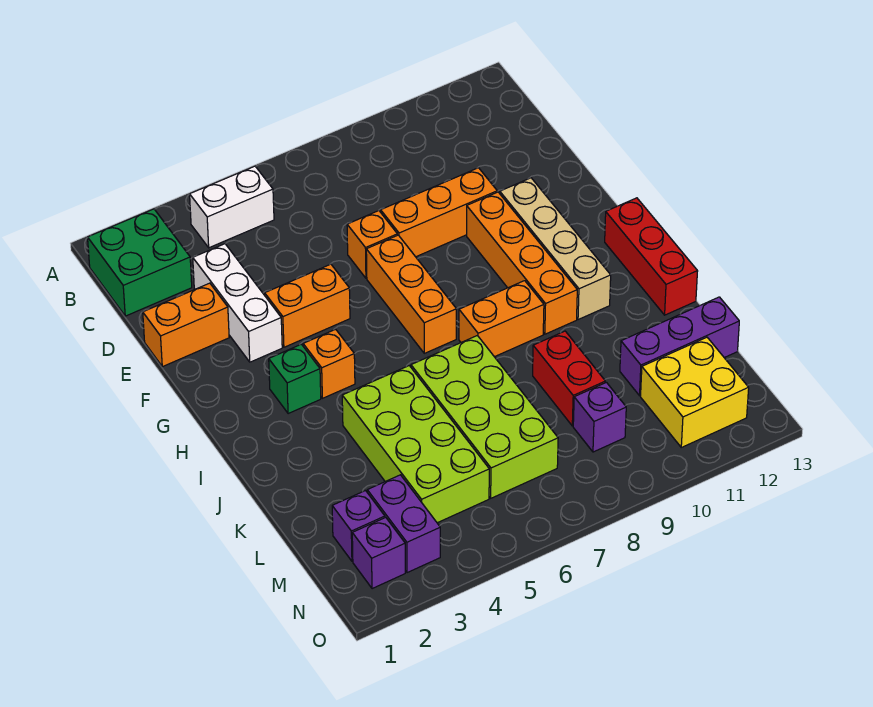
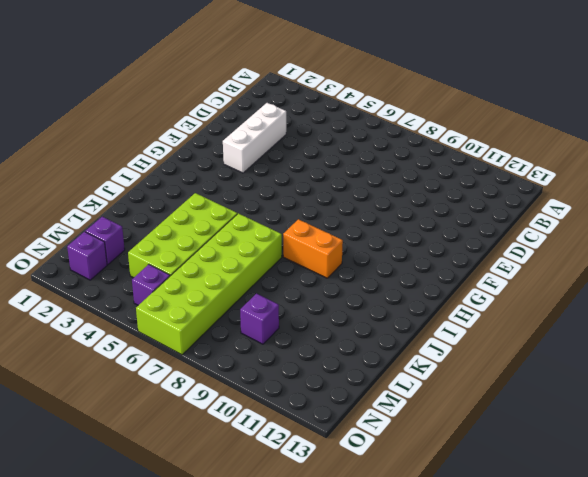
lime 2x6 brick [136,213,282,355] -> lime 2x4 brick [411,336,558,498]
purple 1x1 brick [132,264,170,305] -> none
none -> green 2x2 brick [88,209,192,316]
none -> white 1x2 brick [190,166,274,248]
none -> orange 1x2 brick [143,283,229,367]

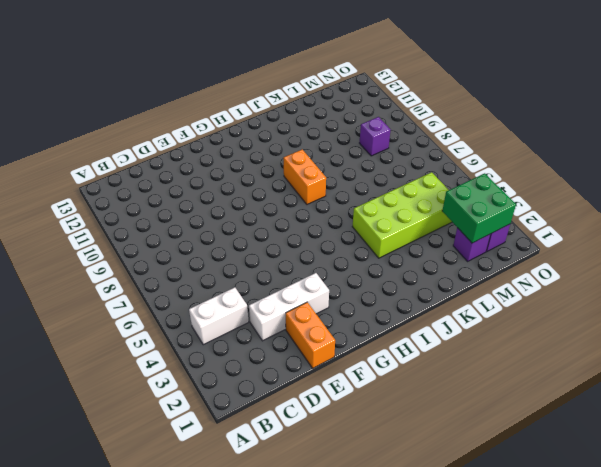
white 1x2 brick [189,287,249,345] -> white 1x2 brick turned to [190,166,274,248]
green 2x2 brick [442,173,516,243] -> green 2x2 brick moved to [88,209,192,316]
none -> orange 1x1 brick [347,211,397,278]
none -> orange 1x3 brick [381,168,497,257]
none -> orange 1x2 brick [265,264,350,347]

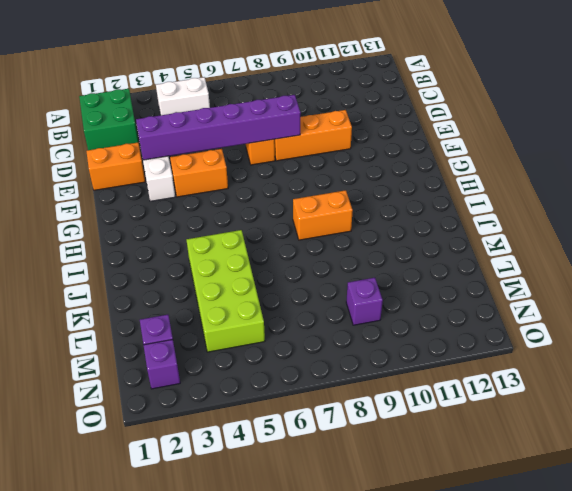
purple 1x6 brick [136,95,301,160] -> none
none -> orange 1x3 brick [366,235,456,353]
none -> orange 1x4 brick [467,192,577,334]
none -> tan 1x4 brick [500,178,611,320]

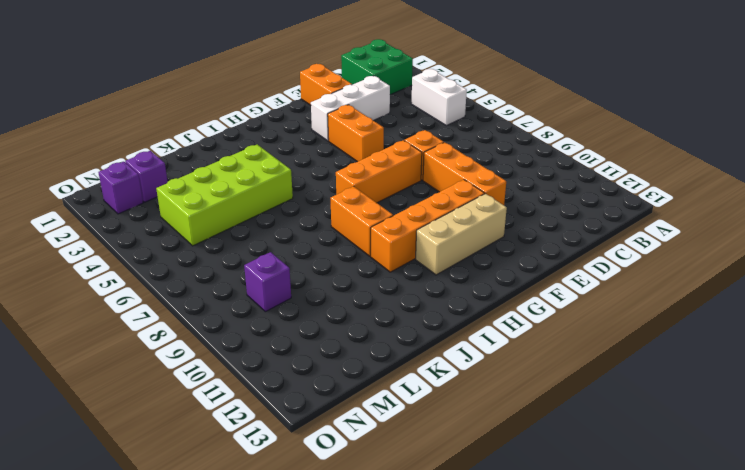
tan 1x3 brick [416,193,507,275] -> tan 1x4 brick [500,178,611,320]
none -> green 1x1 brick [269,344,321,414]
none -> orange 1x1 brick [303,329,355,398]
none -> red 1x3 brick [605,198,698,315]

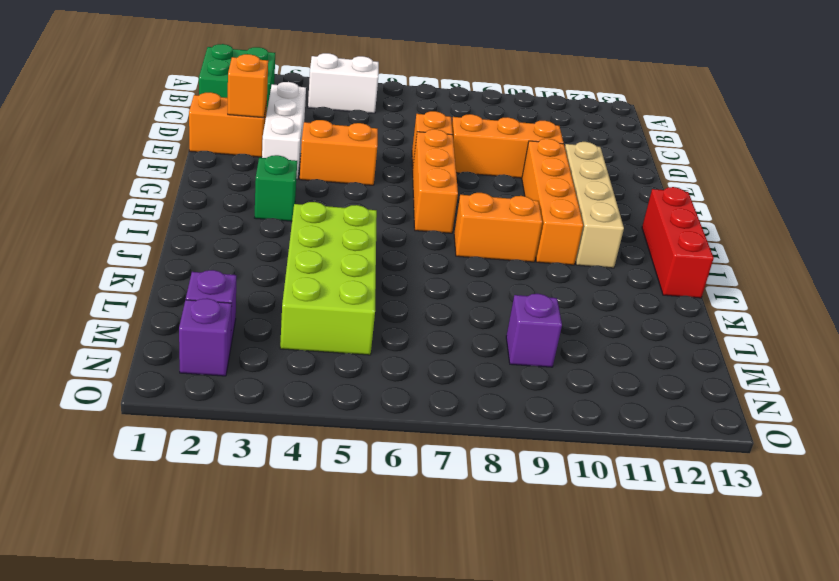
orange 1x1 brick [228,54,268,118] -> orange 1x1 brick moved to [303,329,355,398]
none -> lime 2x4 brick [411,336,558,498]
none -> red 1x2 brick [533,331,605,426]
none -> purple 1x3 brick [620,297,739,396]

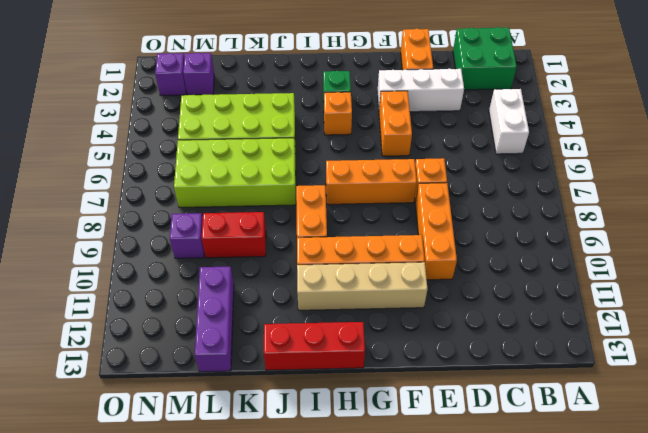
none -> purple 1x2 brick [367,475,440,573]
none -> yellow 2x2 brick [641,337,749,447]

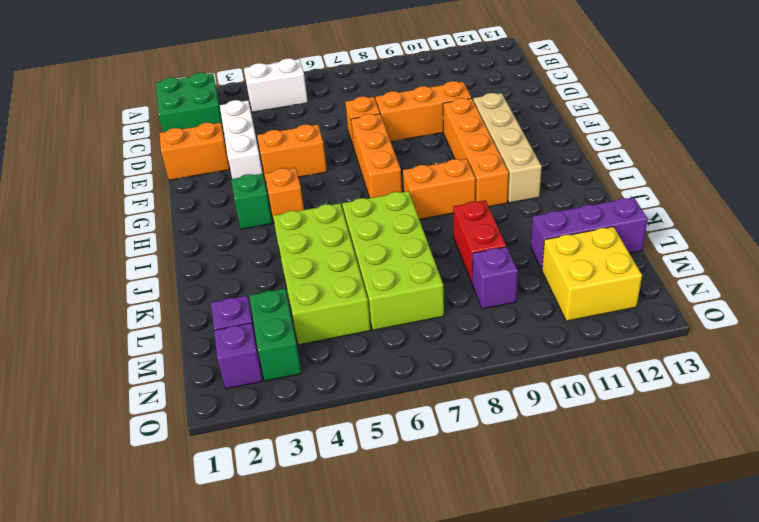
green 1x2 brick [250,289,302,381] -> purple 1x2 brick [367,475,440,573]
none -> red 1x3 brick [605,198,698,315]

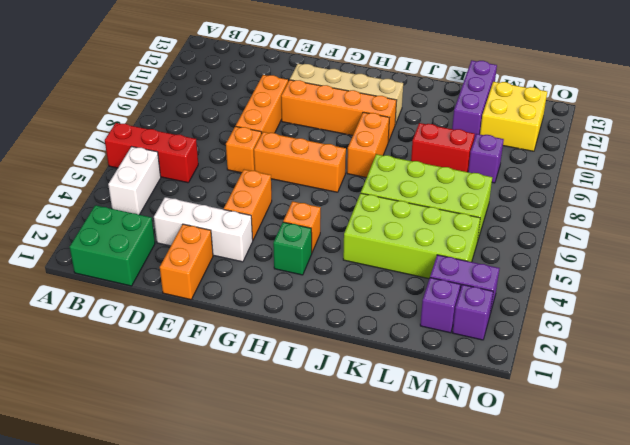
red 1x3 brick [105,123,198,183] -> red 1x3 brick moved to [605,198,698,315]

